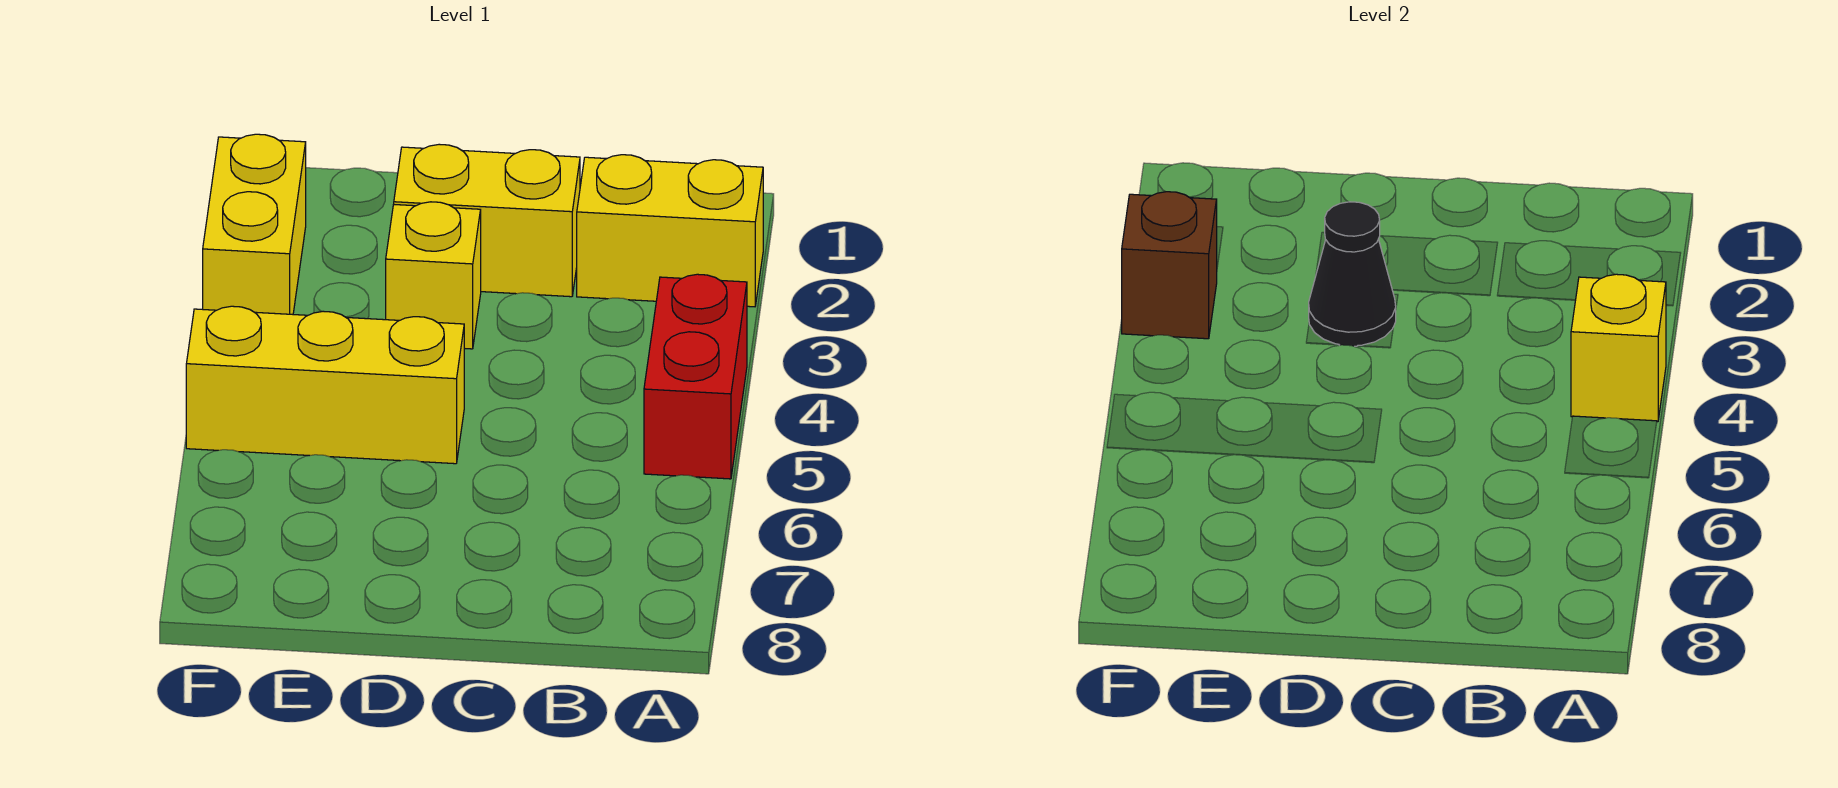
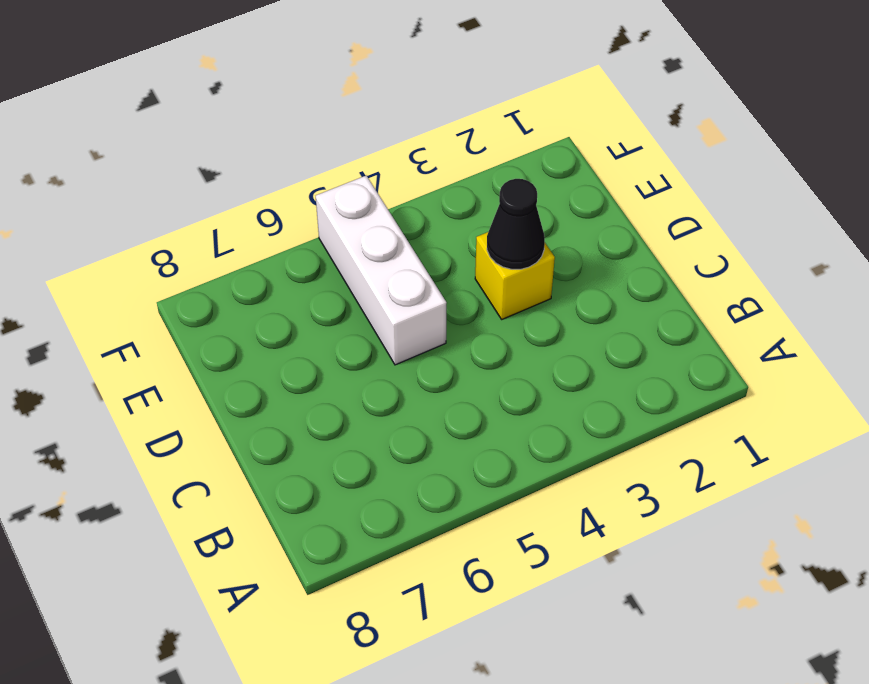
white 1x3 brick [316,176,447,365] -> yellow 1x3 brick [186,306,464,464]
none -> yellow 1x2 brick [577,155,763,307]
none -> red 1x2 brick [644,274,747,479]

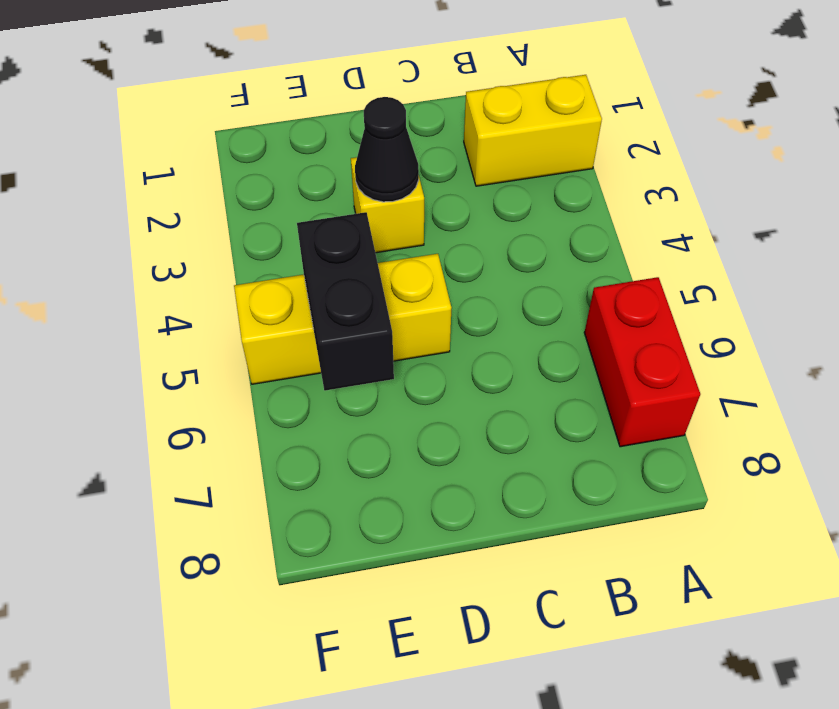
red 1x2 brick [584,277,700,447] -> red 1x2 brick moved to [644,274,747,479]
black 1x2 brick [297,212,394,391] -> none
none -> yellow 1x2 brick [394,144,580,297]
none -> yellow 1x2 brick [203,134,306,314]

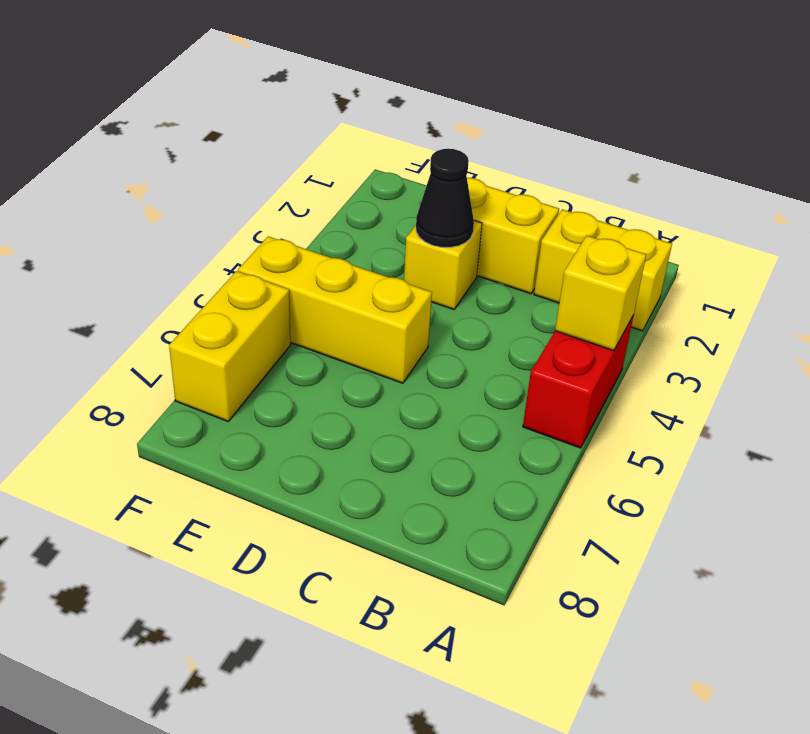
yellow 1x2 brick [169,271,291,421] -> yellow 1x2 brick moved to [203,134,306,314]
none -> brown 1x1 brick [1122,192,1217,339]

